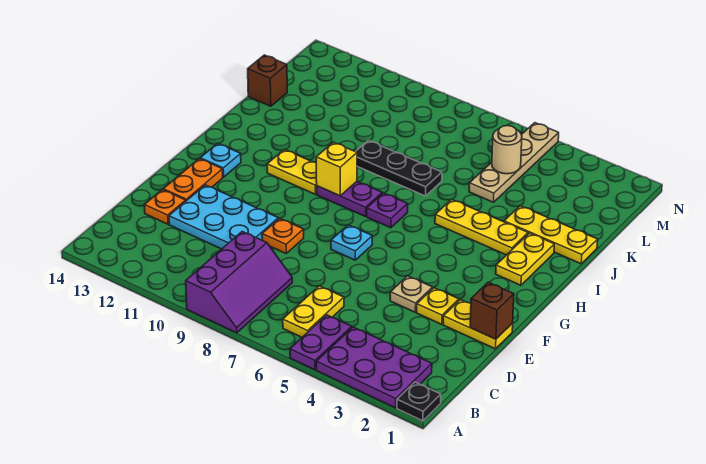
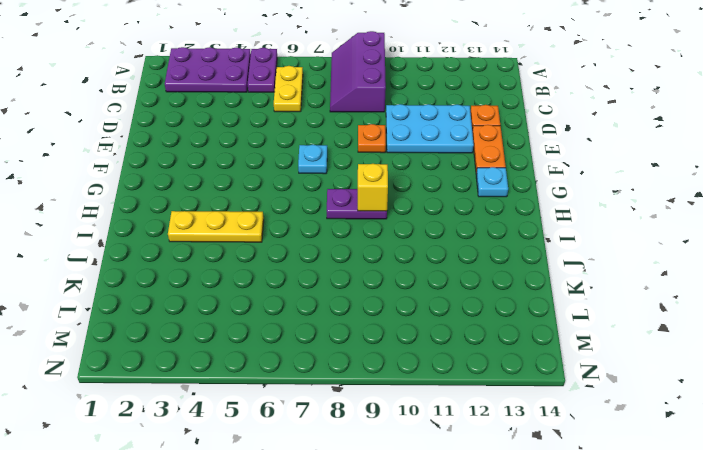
none -> black 1x1 plate [397,382,441,421]
none -> yellow 1x2 plate [443,300,513,349]
none -> yellow 1x1 plate [417,288,459,324]

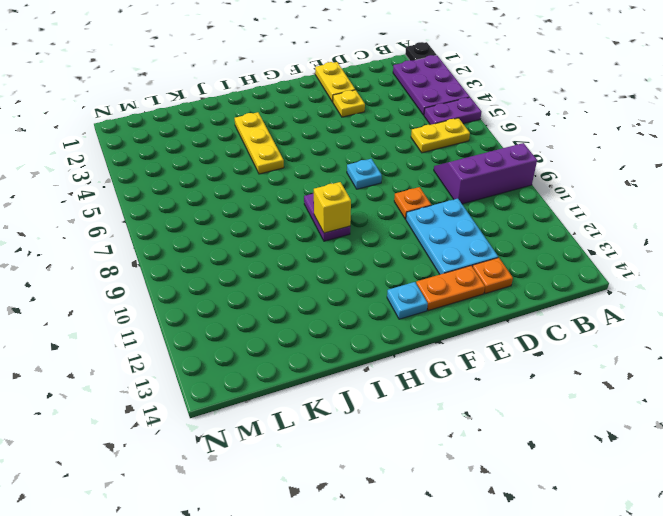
none -> tan 1x1 plate [390,276,433,312]
none -> yellow 1x2 plate [496,233,554,285]
none -> purple 1x1 plate [367,193,408,228]

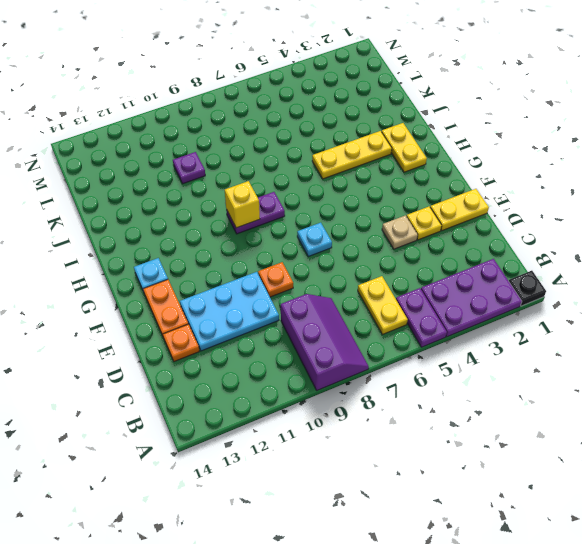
purple 1x1 plate [173,152,205,184] -> purple 1x1 plate moved to [367,193,408,228]
none -> yellow 1x2 plate [267,150,317,194]
none -> yellow 1x3 plate [504,206,598,264]
none -> black 1x3 plate [356,140,442,196]

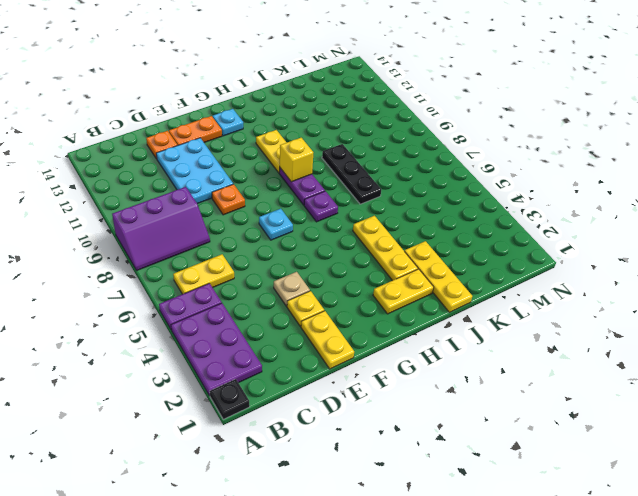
none -> tan 1x4 plate [469,123,559,202]
none -> brown 1x1 brick [248,55,287,106]
none -> brown 1x1 brick [470,282,514,339]

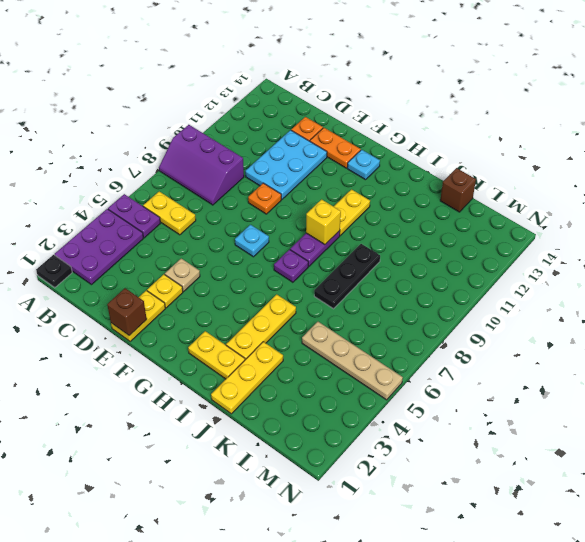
none -> tan 1x1 round brick [492,126,522,174]

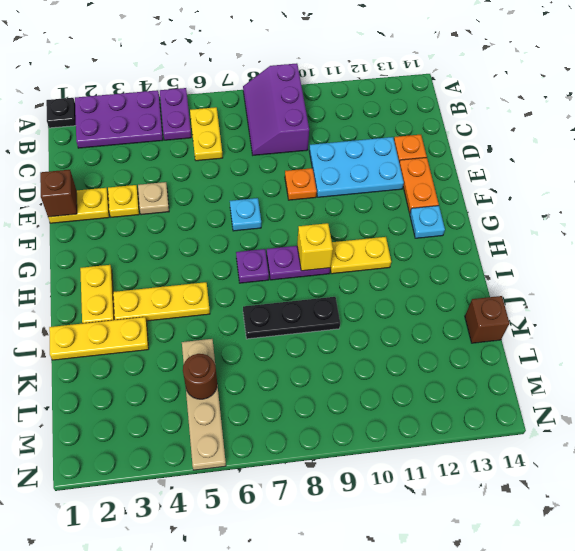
brown 1x1 round brick [183,354,217,399] -> tan 1x1 round brick [492,126,522,174]

